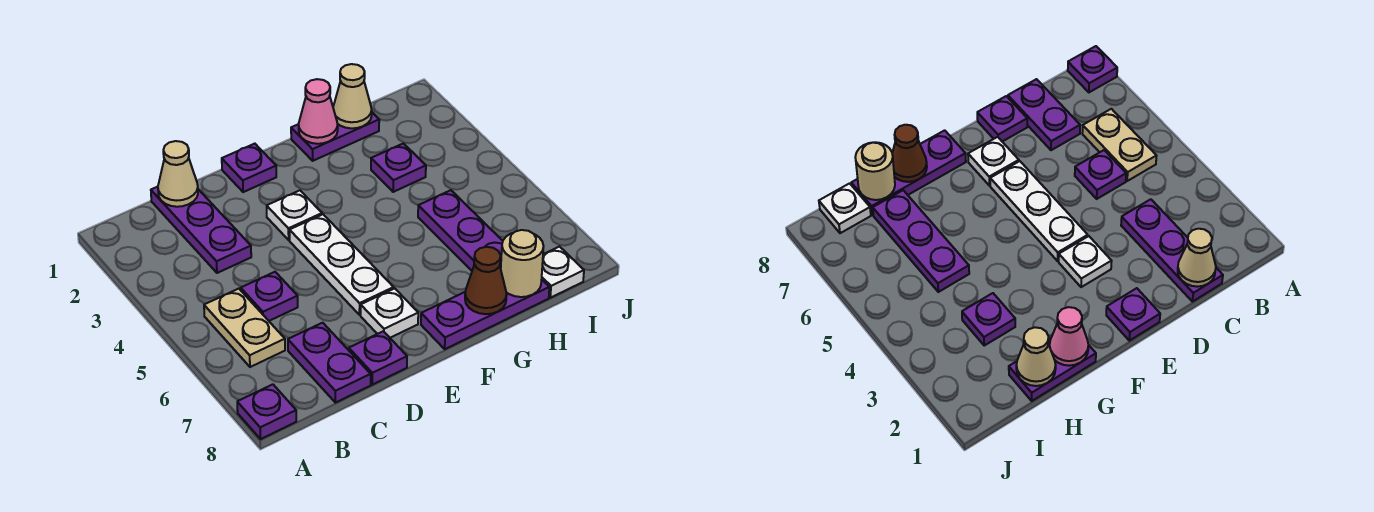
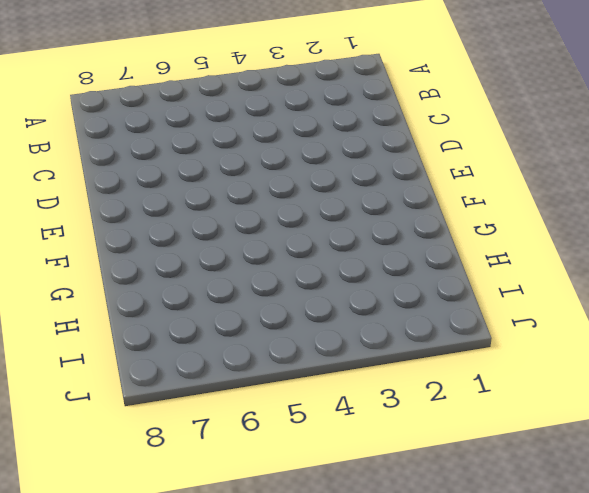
none -> purple 1x1 plate [237,384,296,439]
none -> tan 1x2 plate [204,289,285,367]
none -> purple 1x3 plate [151,187,251,273]

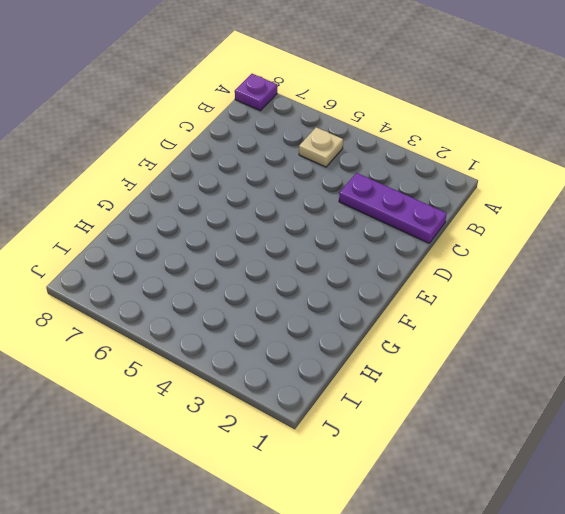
tan 1x1 plate [299,127,343,167] -> tan 1x2 plate [204,289,285,367]
none -> purple 1x1 plate [241,272,298,321]
none -> purple 1x2 plate [288,323,371,403]
none -> purple 1x1 plate [349,331,407,385]

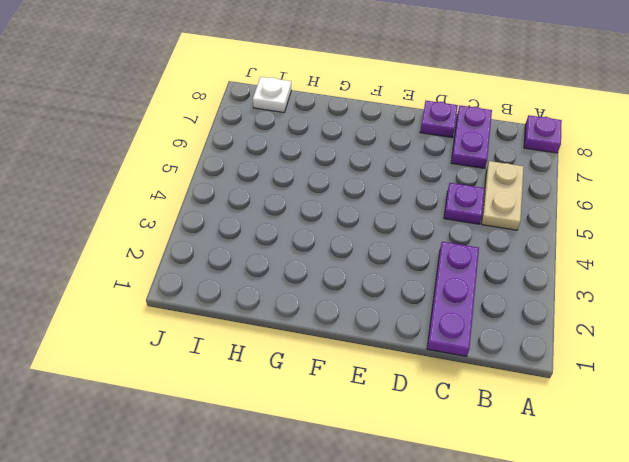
none -> purple 1x1 plate [222,144,276,192]
none -> white 1x1 plate [267,190,322,240]
none -> white 1x3 plate [290,214,394,315]

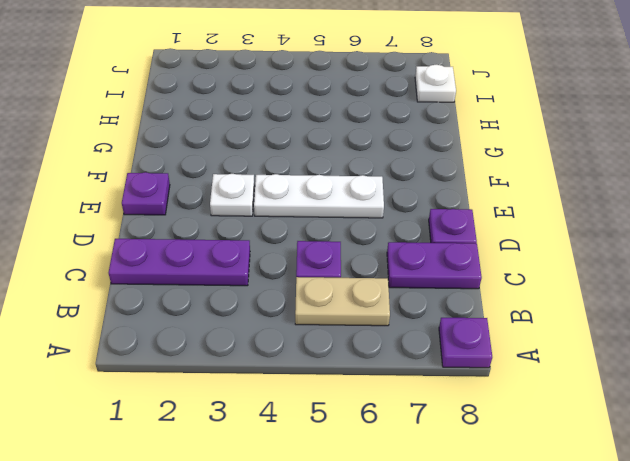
none -> white 1x1 plate [361,288,418,338]
none -> purple 1x3 plate [421,280,549,349]
none -> purple 1x2 plate [291,113,379,161]

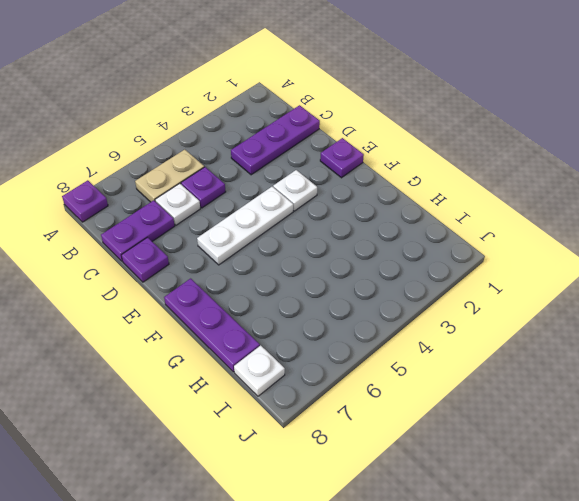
white 1x1 plate [155,183,200,225] -> white 1x1 plate moved to [361,288,418,338]
none -> purple 1x2 plate [291,113,379,161]
none -> purple 1x1 plate [371,143,426,192]
none -> purple 1x3 plate [418,190,503,271]

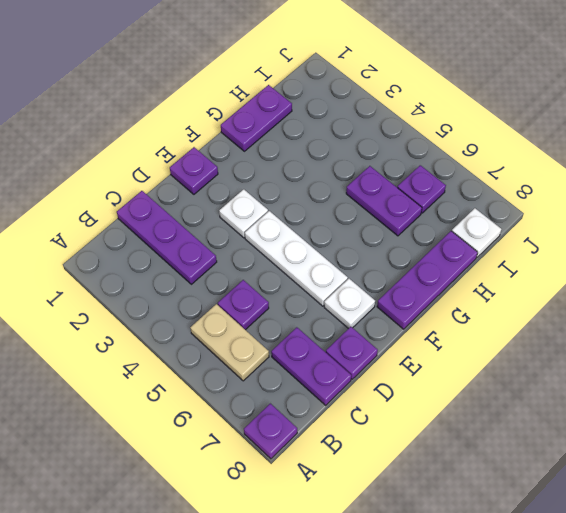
purple 1x2 plate [346,166,422,236] -> purple 1x3 plate [418,190,503,271]
purple 1x1 plate [397,165,446,213] -> purple 1x1 plate moved to [371,143,426,192]
none -> tan 1x1 cone [158,141,198,207]
none -> pink 1x1 cone [299,79,338,144]
none -> brown 1x1 cone [465,247,507,314]

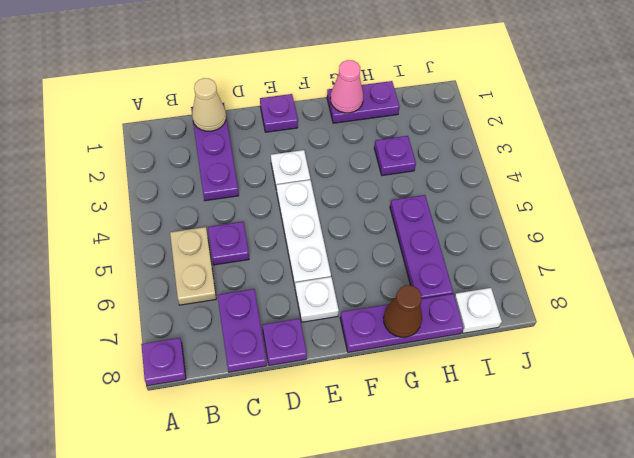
none -> tan 1x1 cone [333,64,372,128]
none -> tan 1x1 round brick [501,230,544,297]

